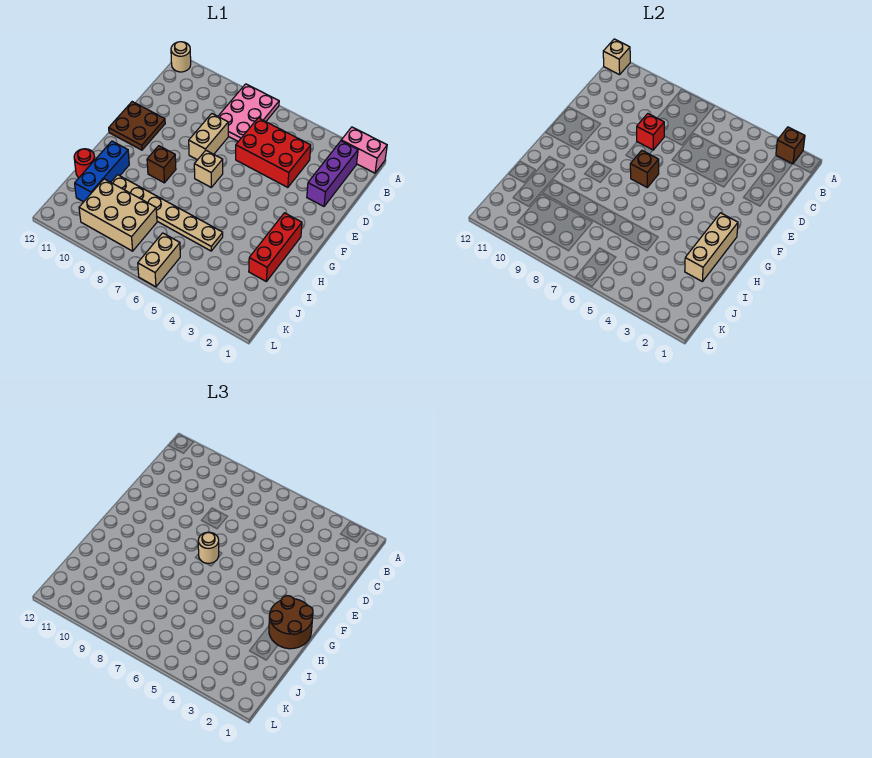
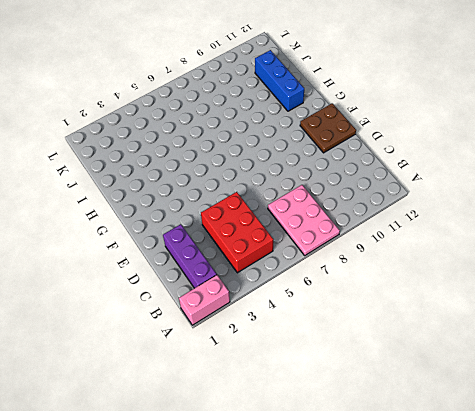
red 2x3 brick [201,192,273,273] -> red 2x3 brick turned to [236,118,311,187]
none -> tan 1x1 round brick [171,42,191,72]
none -> tan 1x2 brick [189,114,228,160]
none -> tan 1x1 brick [194,150,223,187]

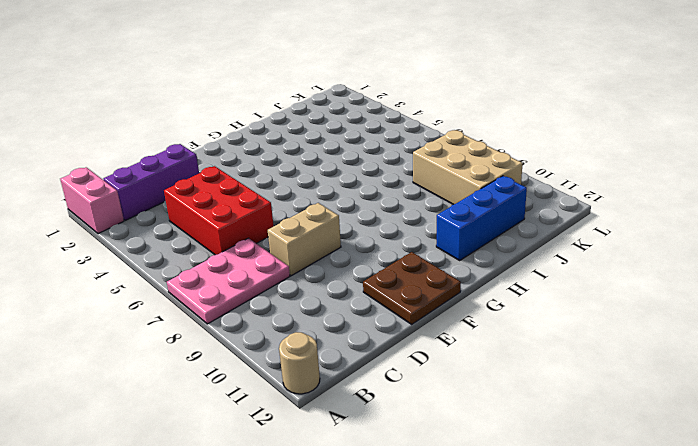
none -> tan 1x1 brick [194,150,223,187]
none -> red 1x3 brick [249,213,302,281]
none -> brown 1x1 brick [147,146,176,183]

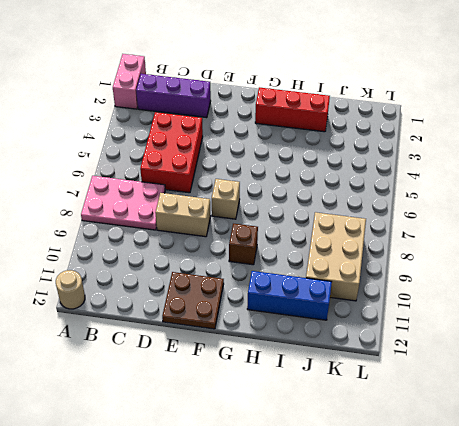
none -> tan 1x6 plate [111,175,223,251]
none -> red 1x1 round brick [74,149,95,177]
none -> tan 1x2 brick [138,233,180,287]

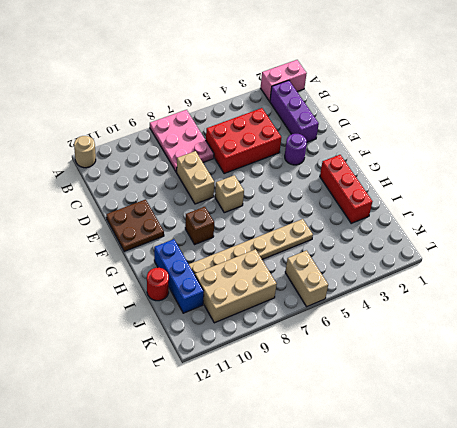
purple 1x1 round brick [285,134,307,165] -> none
none -> brown 1x1 brick [776,127,805,164]
none -> tan 1x1 brick [603,39,630,75]
none -> red 1x1 brick [637,114,664,150]

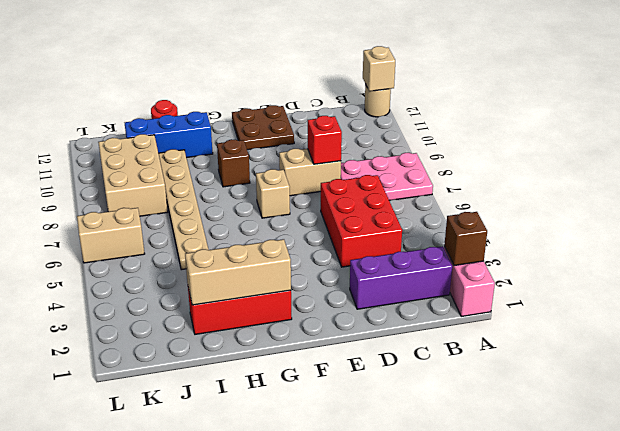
none -> brown 1x1 brick [630,151,659,187]
none -> tan 1x1 round brick [198,532,219,564]
none -> brown 2x2 round brick [269,596,313,649]

